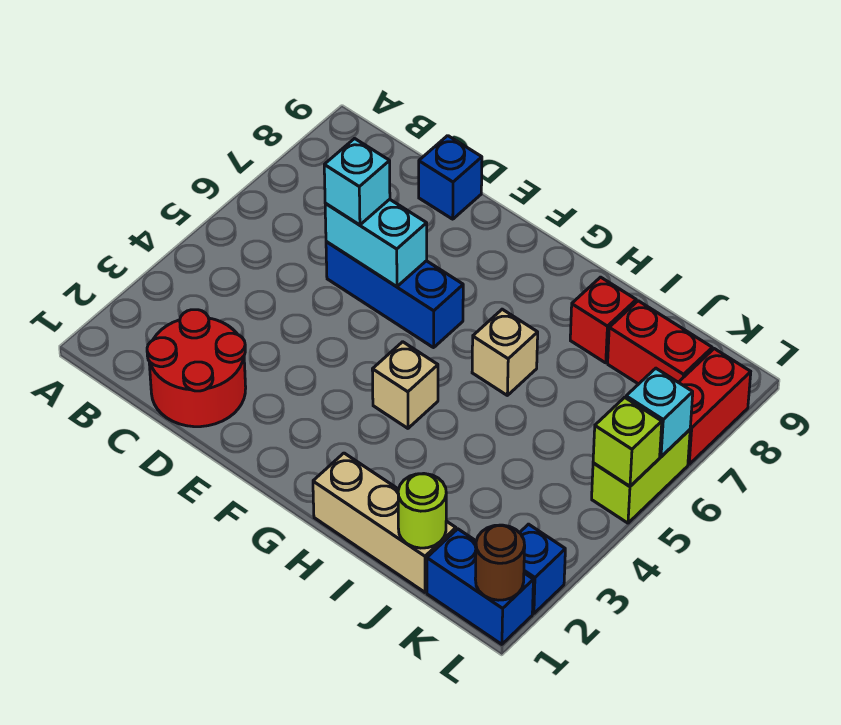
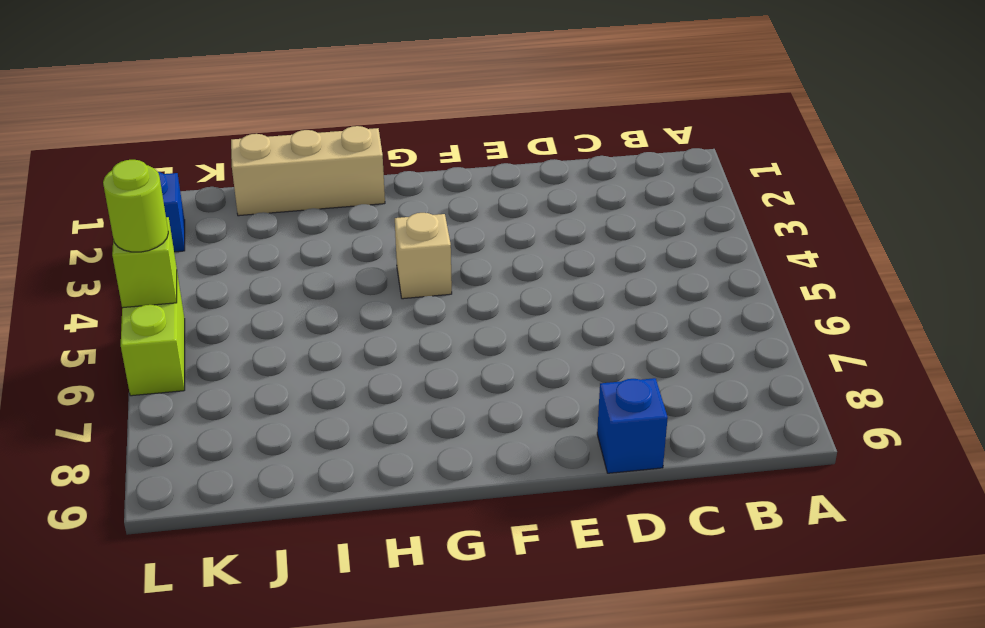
lime 1x1 round brick [103,160,168,252] -> lime 1x1 round brick moved to [398,473,446,548]
none -> red 2x2 round brick [147,310,246,427]
none -> blue 1x3 brick [326,241,463,348]
none -> tan 1x1 brick [472,309,538,395]

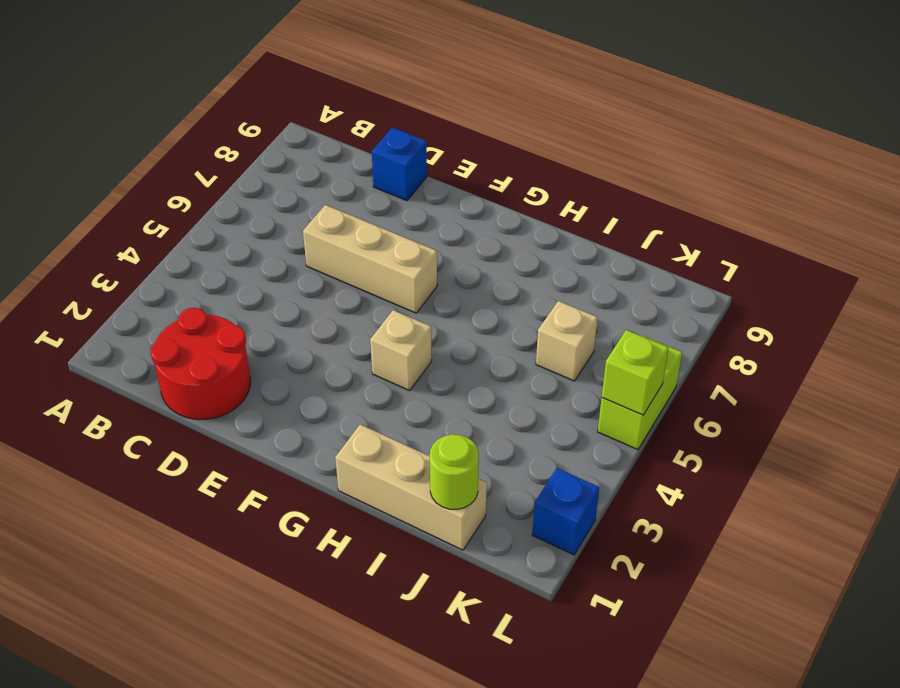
tan 1x3 brick [303,205,437,313] -> blue 1x3 brick [326,241,463,348]
tan 1x1 brick [536,301,597,381] -> tan 1x1 brick moved to [472,309,538,395]
none -> red 1x1 brick [570,277,636,363]
none -> red 1x2 brick [608,301,712,384]
none -> blue 1x2 brick [427,529,533,644]

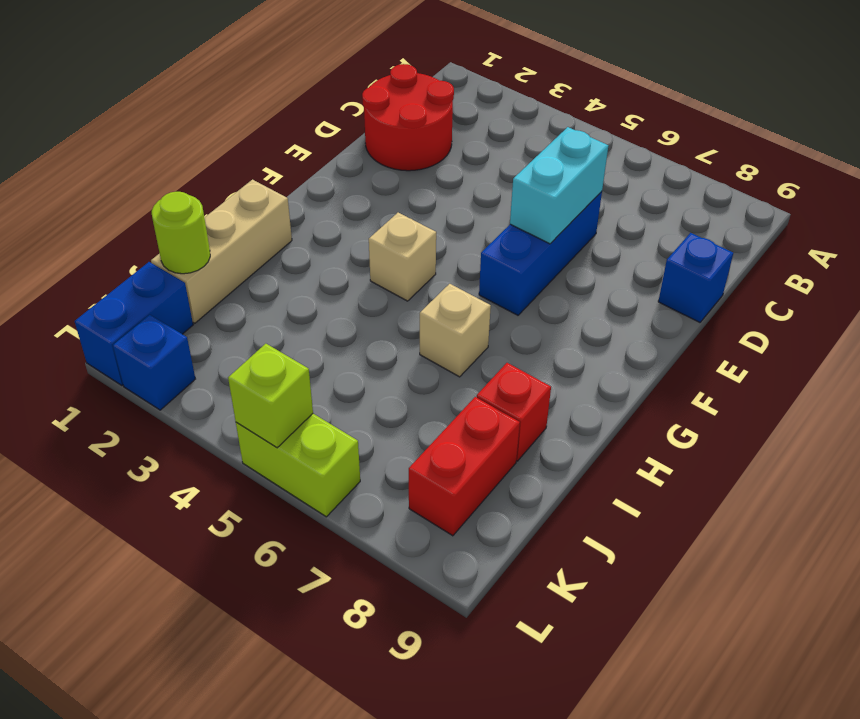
none -> red 1x2 brick [679,349,751,464]
none -> brown 1x1 round brick [475,525,525,600]
none -> cyan 1x1 brick [626,368,693,457]

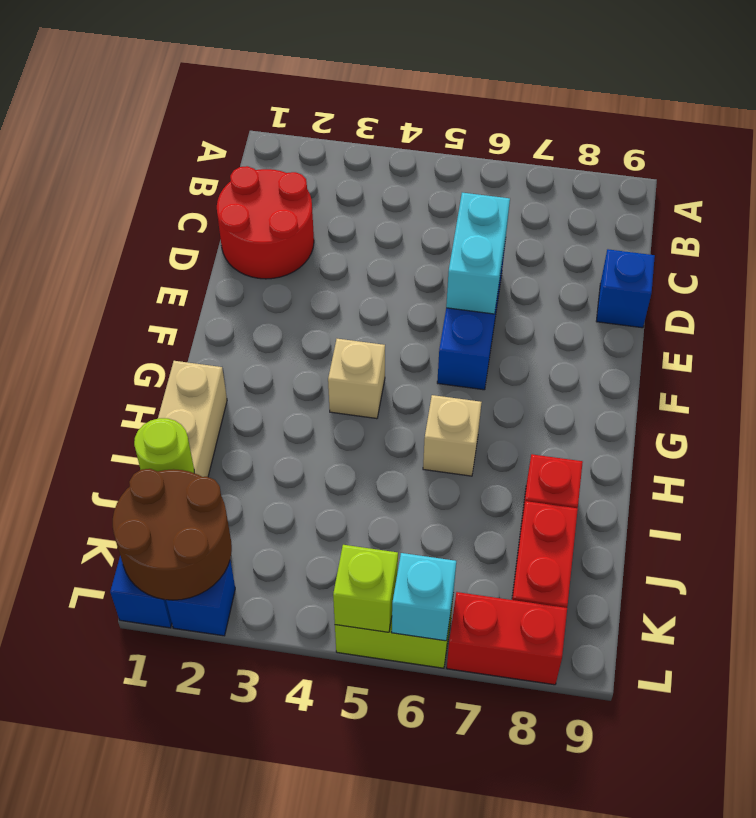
brown 2x2 round brick [113,469,232,600] -> brown 1x1 round brick [475,525,525,600]
none -> cyan 1x1 brick [324,139,390,225]

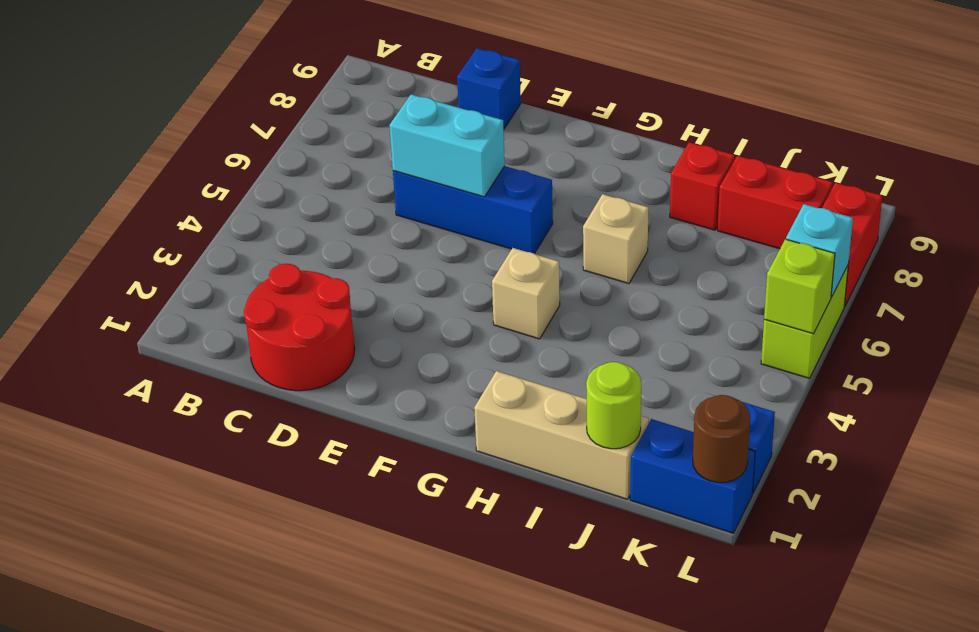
none -> cyan 1x1 brick [324,139,390,225]

